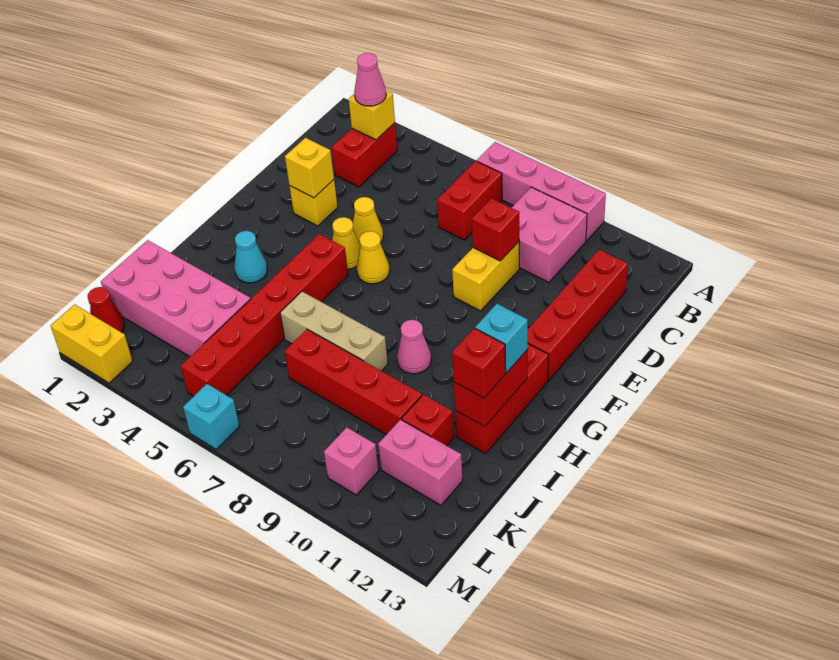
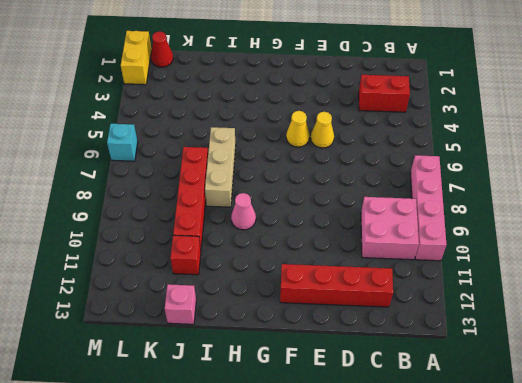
pink 1x1 brick [165,284,196,324] -> pink 1x1 brick moved to [324,427,379,495]
none -> red 1x2 brick [437,161,502,240]
none -> yellow 1x2 brick [452,242,519,311]
none -> yellow 1x1 brick [290,180,338,226]
none -> yellow 1x1 cone [357,231,390,284]

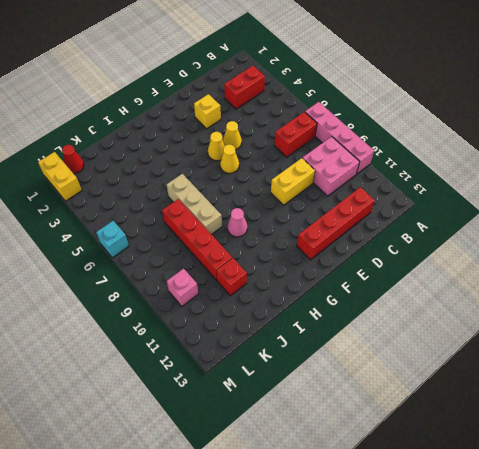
none -> red 1x6 brick [181,234,348,397]
none -> red 1x3 brick [455,344,548,454]
none -> cyan 1x1 cone [235,231,268,283]
none -> pink 2x4 brick [101,240,251,357]

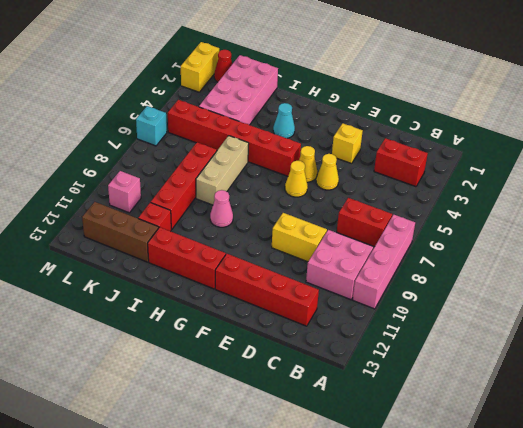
brown 1x3 brick [82,202,159,262] -> pink 1x2 brick [378,419,463,505]
none -> yellow 1x1 brick [349,90,395,140]
none -> red 1x1 brick [472,198,519,261]
none -> yellow 1x1 brick [285,138,334,198]
none -> red 1x2 brick [454,350,528,427]

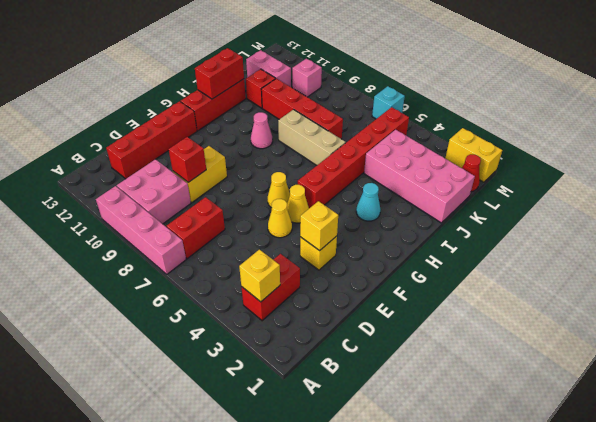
none -> pink 1x1 cone [354,53,386,106]
none -> cyan 1x1 brick [475,304,528,373]
none -> red 1x1 brick [452,328,506,398]

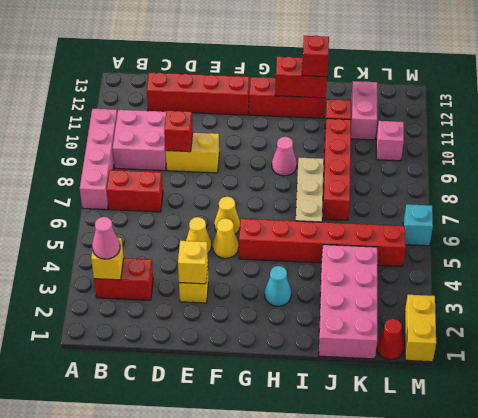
none -> cyan 1x1 brick [475,304,528,373]

